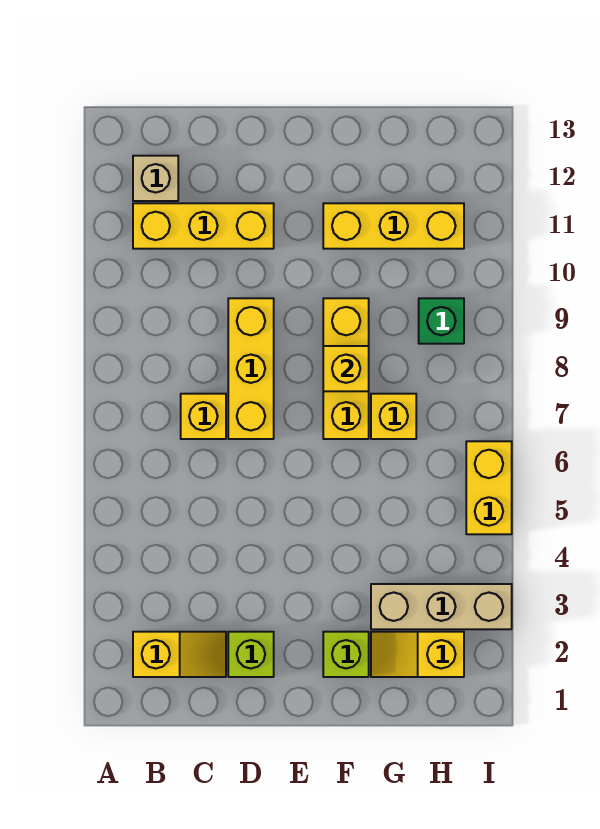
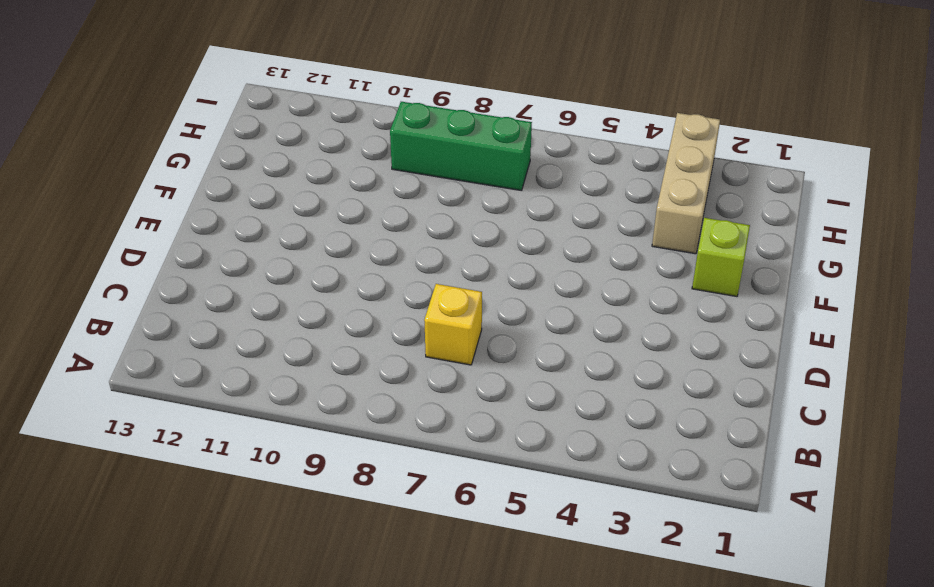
green 1x3 brick [390,102,532,191] -> green 1x1 brick [419,298,464,344]
none -> yellow 1x2 slope [133,632,226,677]
none -> yellow 1x3 brick [133,203,274,249]
none -> tan 1x1 brick [133,156,178,201]

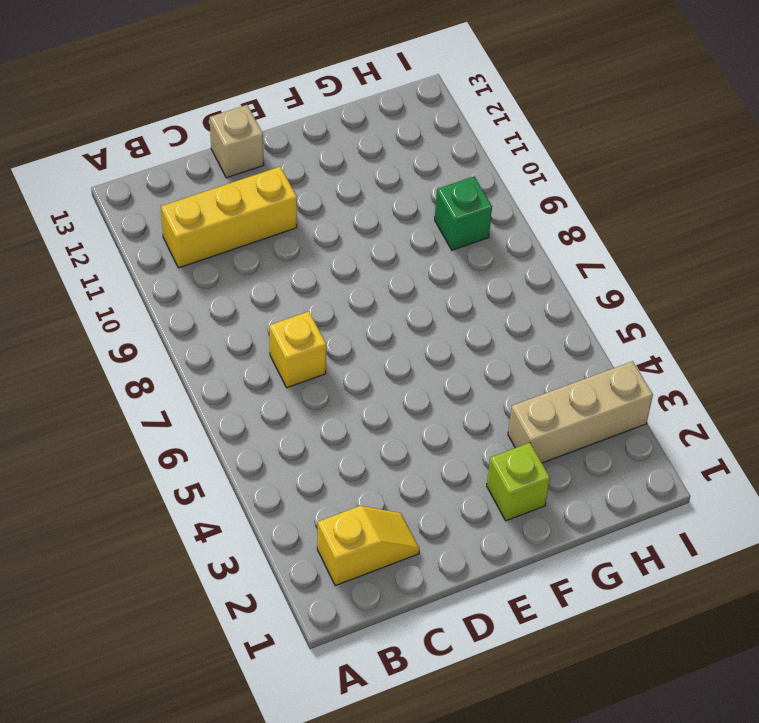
tan 1x1 brick [210,105,264,178] -> tan 1x1 brick moved to [133,156,178,201]
none -> lime 1x1 brick [228,632,274,677]
none -> yellow 1x3 brick [228,298,274,439]
none -> yellow 1x3 brick [323,298,369,439]

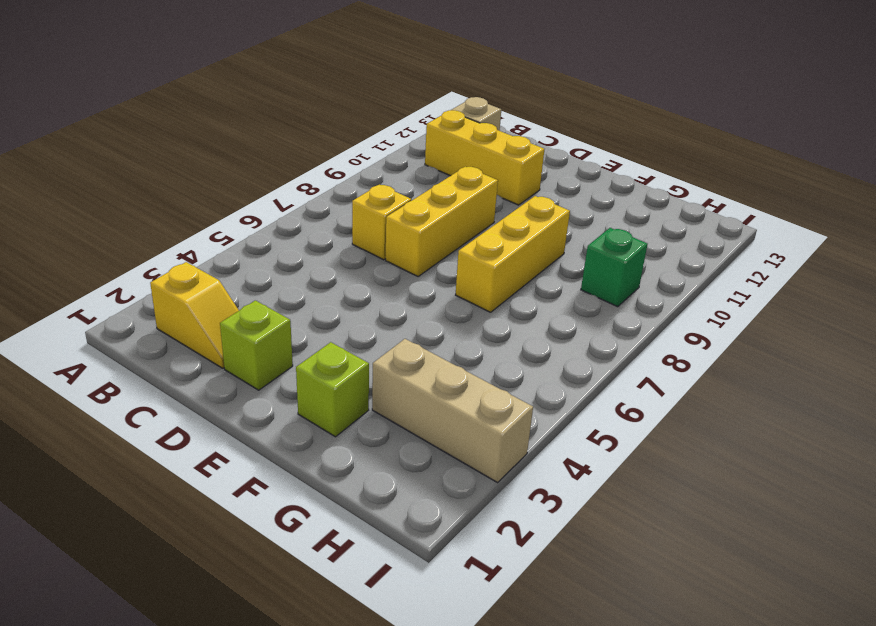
none -> yellow 1x3 brick [323,203,464,249]
none -> yellow 1x2 slope [371,632,464,677]
none -> yellow 1x1 brick [371,394,416,439]

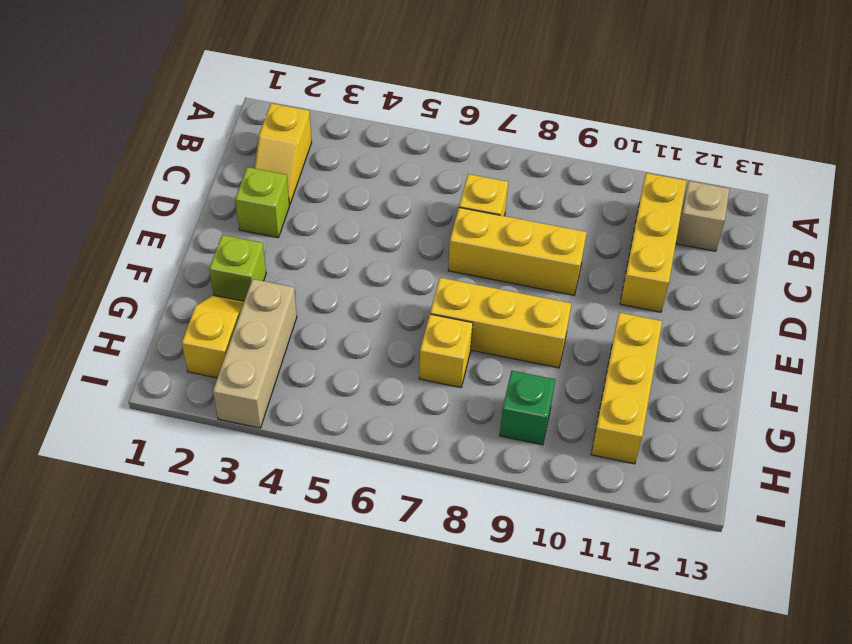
none -> yellow 1x2 brick [466,441,512,534]
none -> yellow 1x1 brick [323,346,369,391]

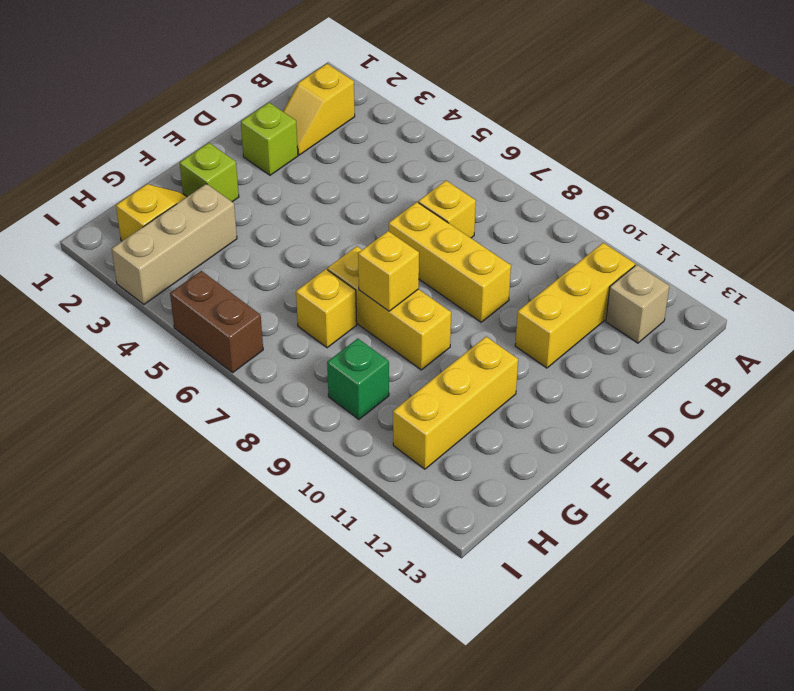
brown 1x2 brick [170,271,263,373] -> yellow 1x2 brick [466,441,512,534]

